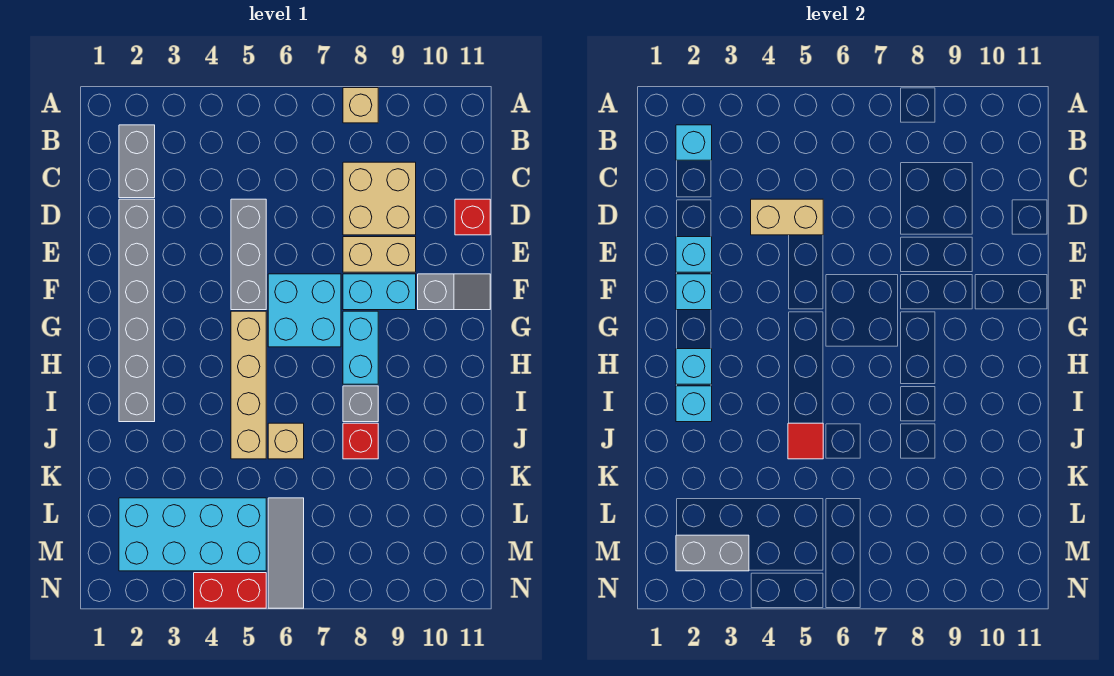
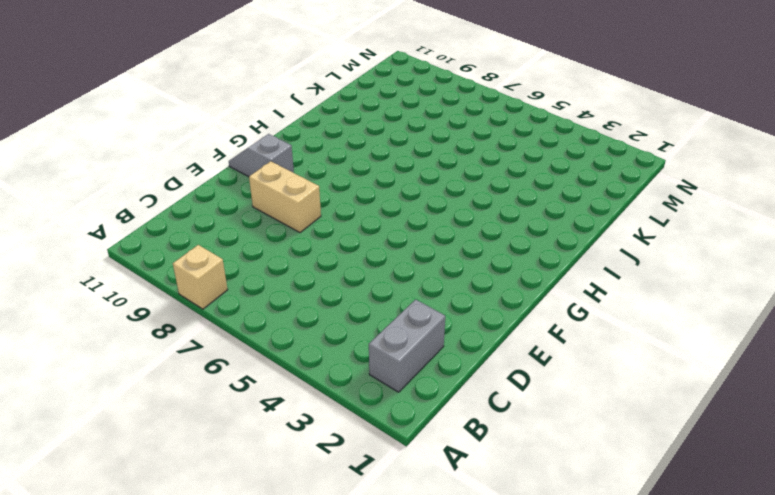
none -> tan 2x2 brick [343,162,416,235]
none -> grey 1x6 brick [119,199,155,422]
none -> grey 1x3 brick [231,199,266,310]

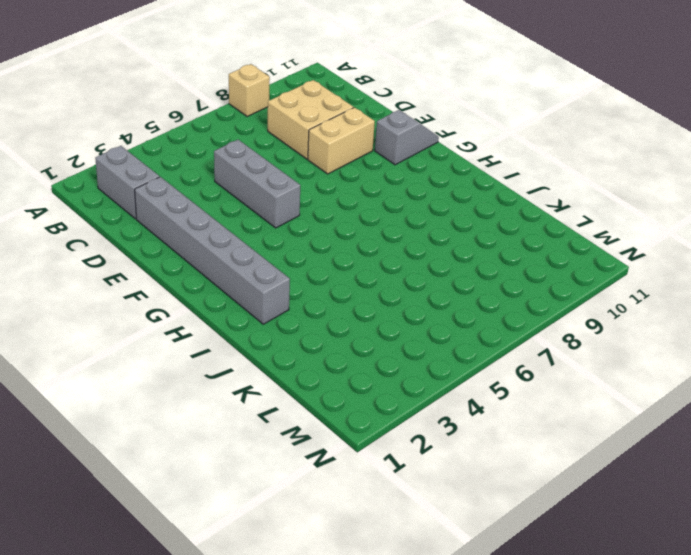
none -> red 1x1 brick [455,199,490,235]
none -> cyan 2x2 brick [268,274,341,347]
none -> cyan 1x2 brick [343,274,416,310]

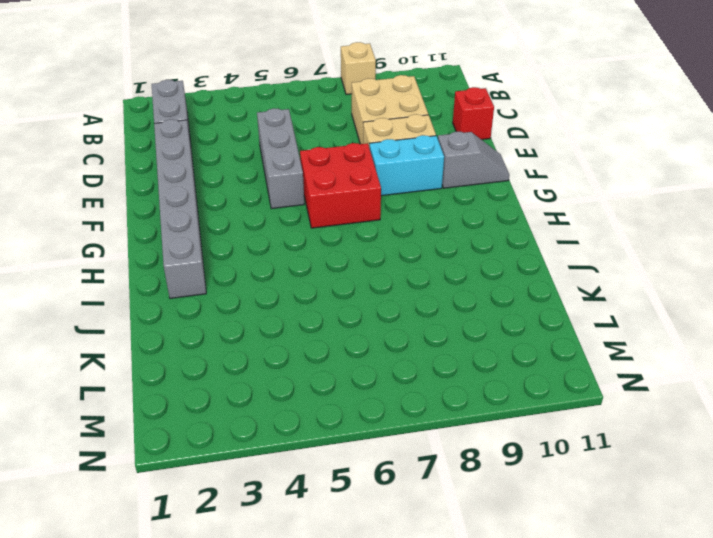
red 2x2 brick [300,143,381,228] -> cyan 2x2 brick [268,274,341,347]
none -> tan 1x4 brick [231,311,266,459]
none -> cyan 1x2 brick [343,311,378,384]
none -> grey 1x1 brick [343,386,378,422]

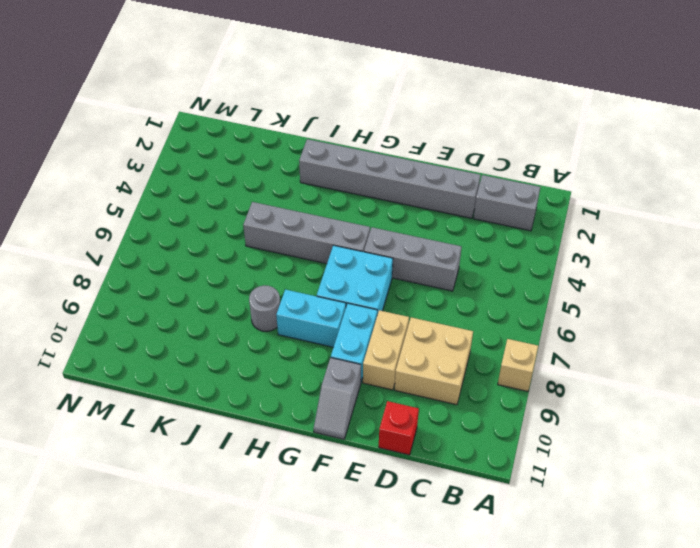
grey 1x4 brick [243,202,370,264] -> tan 1x4 brick [231,311,266,459]
grey 1x1 round brick [249,285,280,332] -> grey 1x1 brick [343,386,378,422]
none -> tan 1x1 brick [268,423,304,459]
none -> red 1x1 brick [343,423,378,459]
none -> cyan 2x4 brick [119,498,266,571]

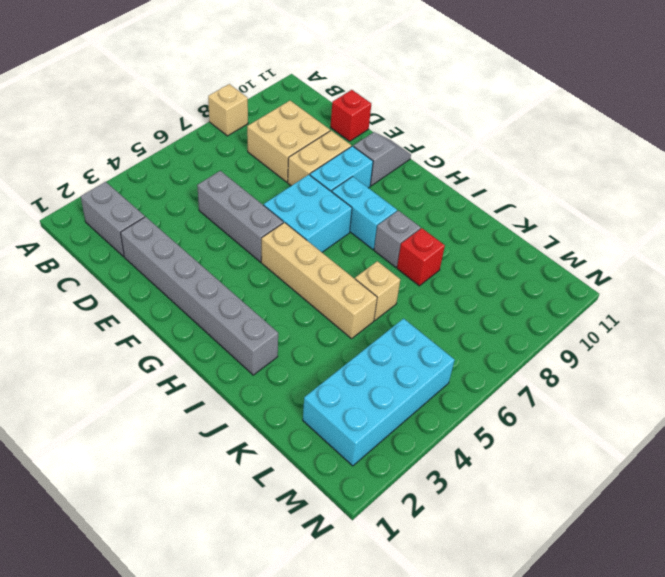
none -> grey 1x3 tile [268,498,304,608]
none -> red 1x2 brick [194,573,266,608]
none -> cyan 1x1 brick [676,125,712,160]

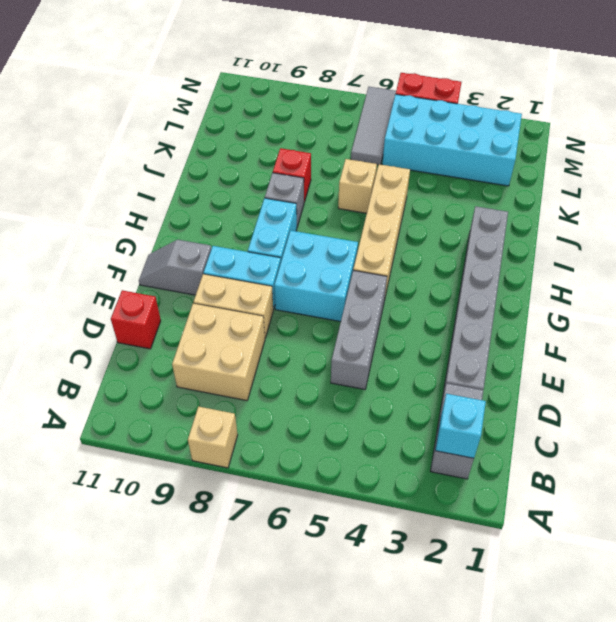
none -> tan 1x2 brick [751,199,823,235]
none -> cyan 1x1 brick [676,237,712,272]
none -> cyan 1x1 brick [676,274,712,310]

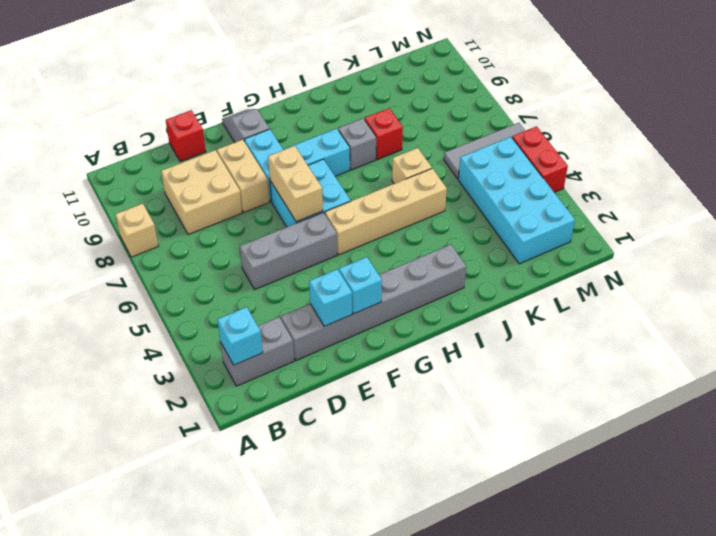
tan 1x2 brick [268,146,323,222] -> tan 1x2 brick moved to [751,199,823,235]
none -> cyan 1x1 brick [676,349,712,384]
none -> cyan 1x1 brick [676,386,712,422]
none -> red 1x1 tile [788,423,823,459]

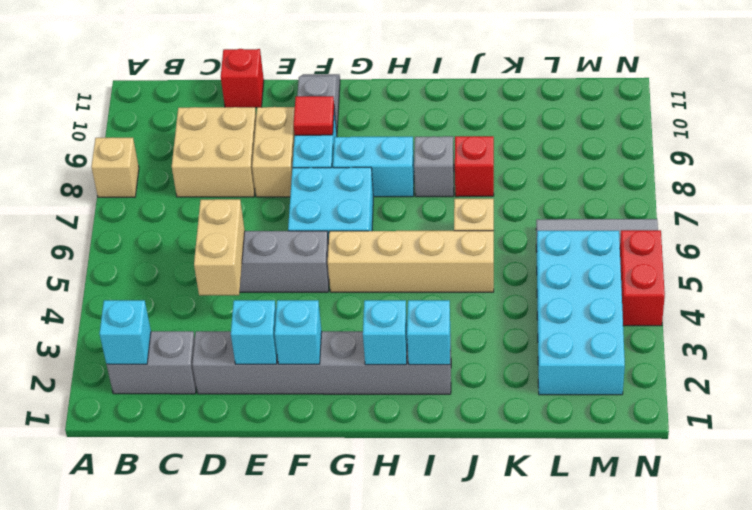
red 1x1 tile [294,96,334,135] -> red 1x1 tile moved to [788,423,823,459]
none -> grey 1x2 brick [676,535,749,571]

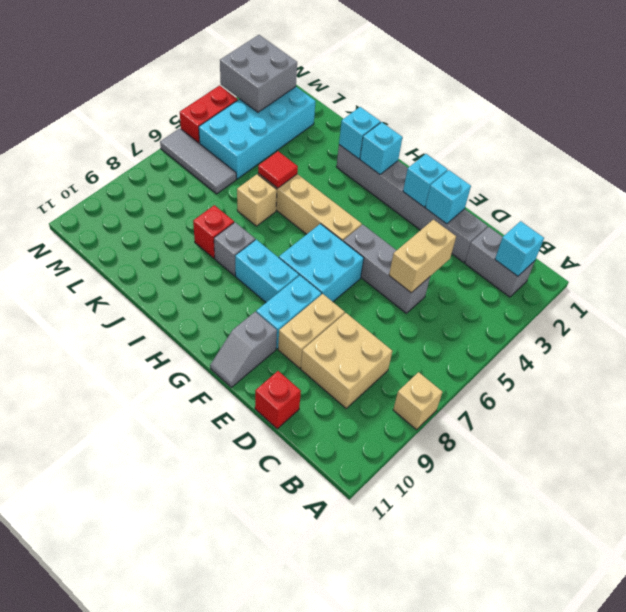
grey 2x2 brick [220,35,297,112] -> grey 1x2 brick [676,535,749,571]

